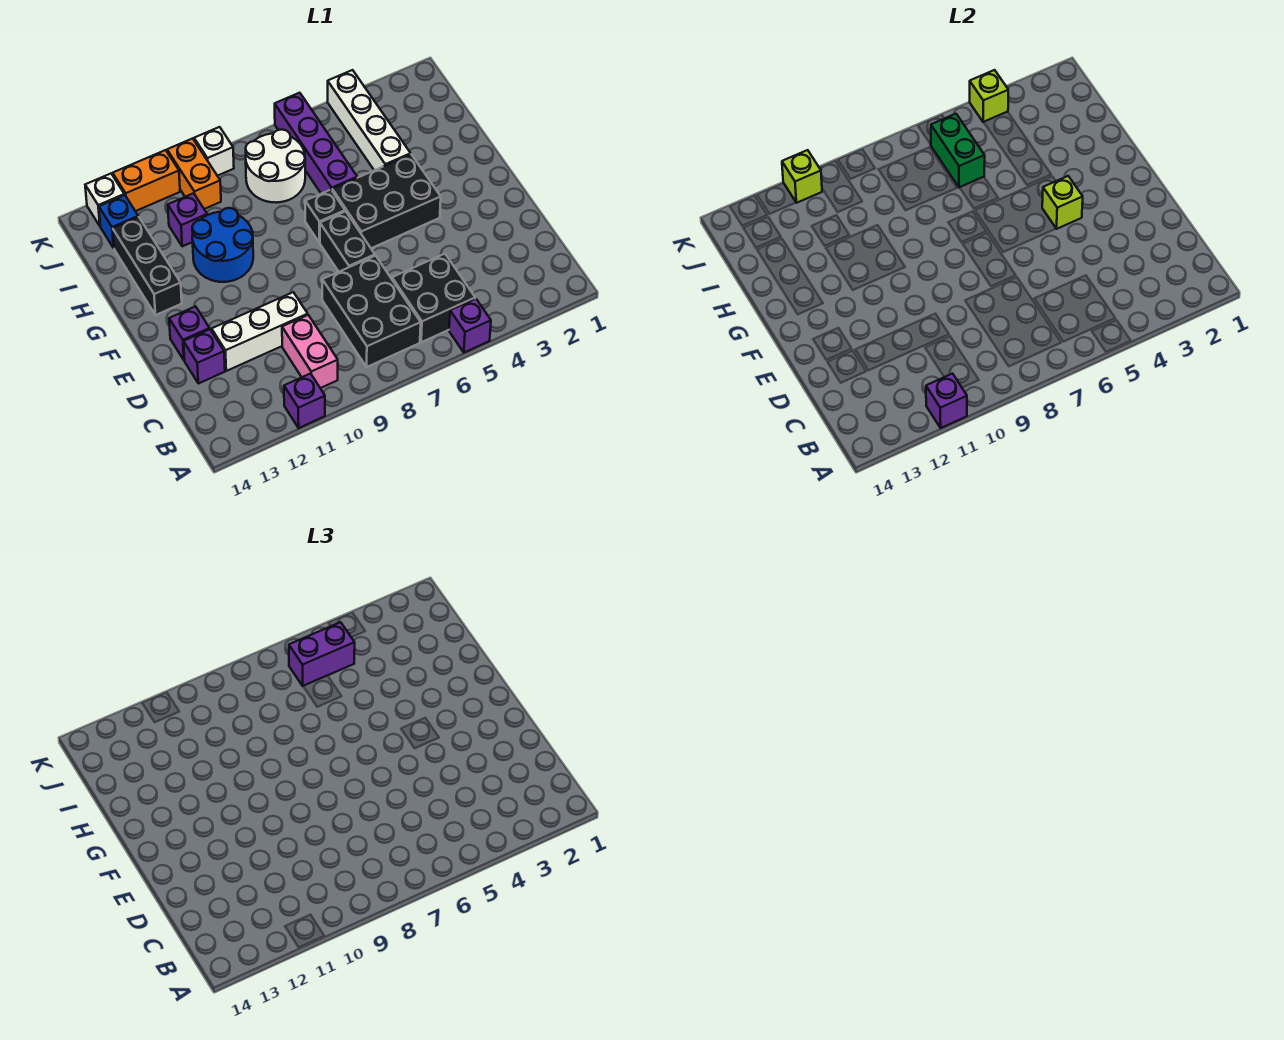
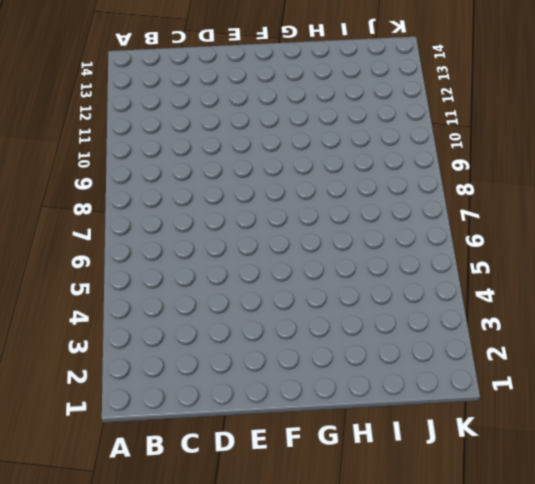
none -> purple 1x1 brick [449,299,491,353]
none -> purple 1x1 brick [284,374,325,428]
none -> black 2x2 brick [392,254,475,342]

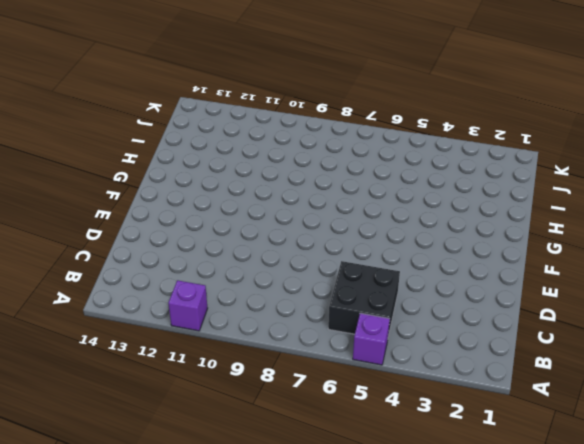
none -> black 2x3 brick [322,256,421,367]
none -> pink 1x2 brick [282,315,338,388]
none -> white 1x3 brick [212,292,308,371]

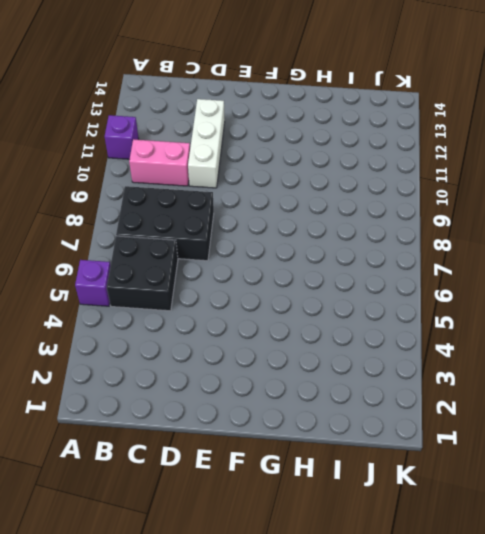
none -> purple 1x1 brick [184,329,225,384]
none -> black 1x2 brick [320,211,375,272]
none -> purple 1x1 brick [169,306,210,360]

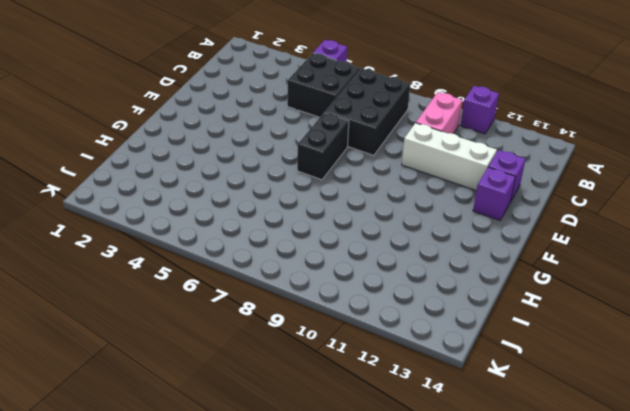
none -> black 2x3 brick [332,155,441,248]
none -> black 1x1 brick [305,190,345,243]
none -> blue 2x2 round brick [192,208,253,282]

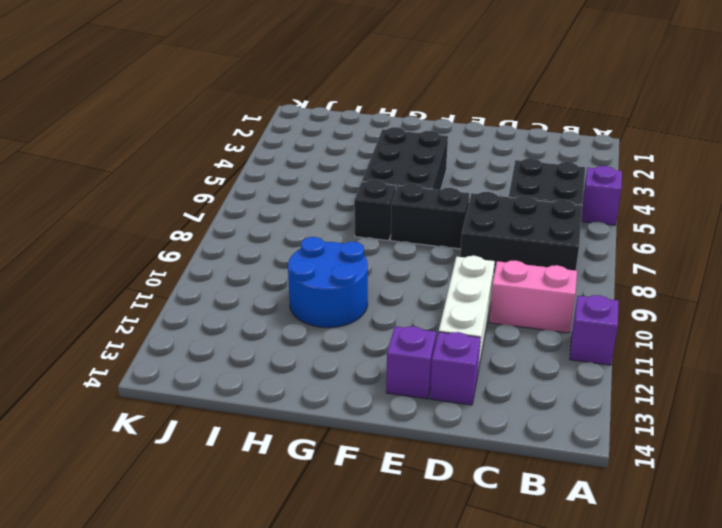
none -> black 1x3 brick [113,217,182,315]
none -> white 1x4 brick [328,70,411,170]
none -> purple 1x4 brick [275,93,357,194]

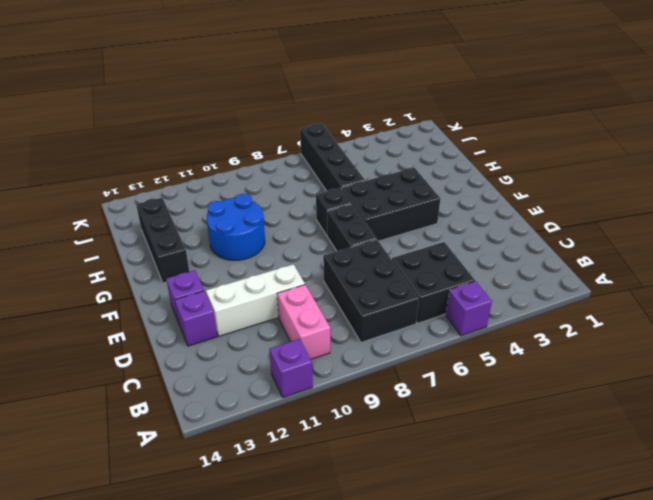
black 1x4 brick [300,123,365,191] -> purple 1x4 brick [275,93,357,194]
none -> white 1x4 brick [328,70,411,170]
none -> white 2x2 round brick [246,130,305,203]
none -> purple 1x1 brick [168,193,207,246]

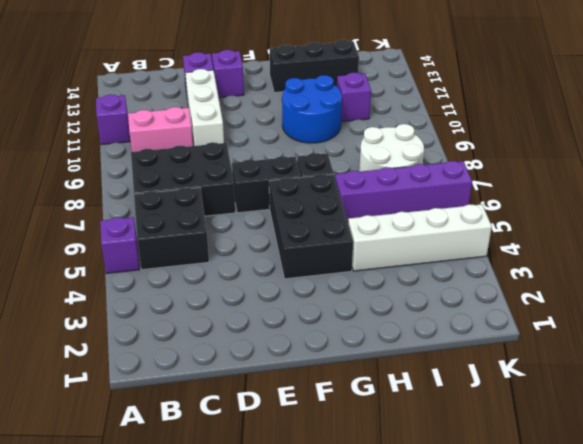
none -> orange 1x2 brick [167,138,221,209]
none -> blue 1x1 brick [99,195,138,248]
none -> white 1x1 brick [194,127,234,176]

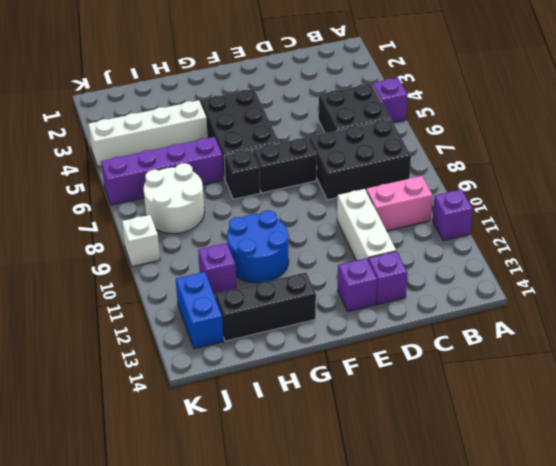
blue 1x2 brick [176,272,223,349] -> blue 1x1 brick [99,195,138,248]
none -> orange 1x2 brick [167,138,221,209]
none -> orange 1x2 brick [113,150,180,211]
none -> white 1x1 brick [85,174,124,226]

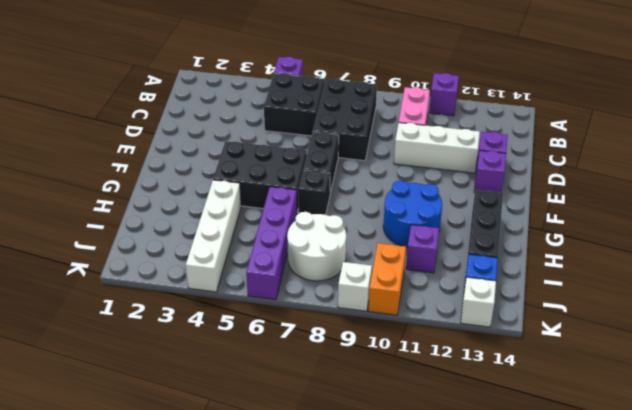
none -> orange 1x2 brick [113,150,180,211]
none -> purple 1x1 brick [926,374,967,428]
none -> lime 1x1 brick [1042,176,1083,229]

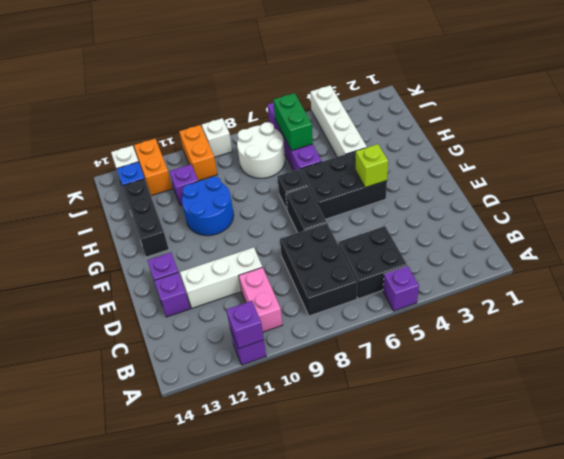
orange 1x2 brick [134,139,172,196] -> orange 1x2 brick turned to [113,150,180,211]
none -> lime 1x1 brick [970,70,1008,122]
none -> lime 1x1 brick [782,150,822,203]
none -> purple 1x2 brick [289,622,355,686]

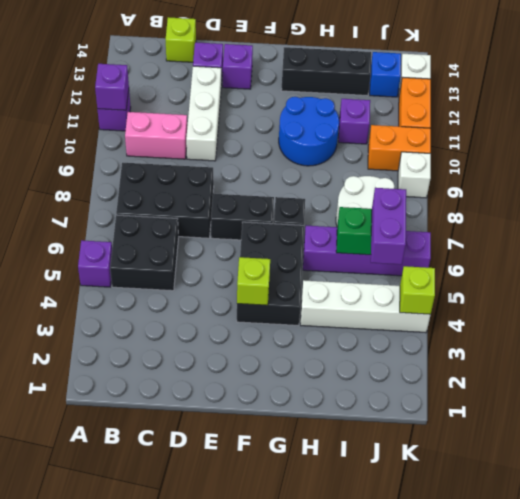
lime 1x1 brick [166,17,196,62] -> lime 1x1 brick moved to [782,150,822,203]

